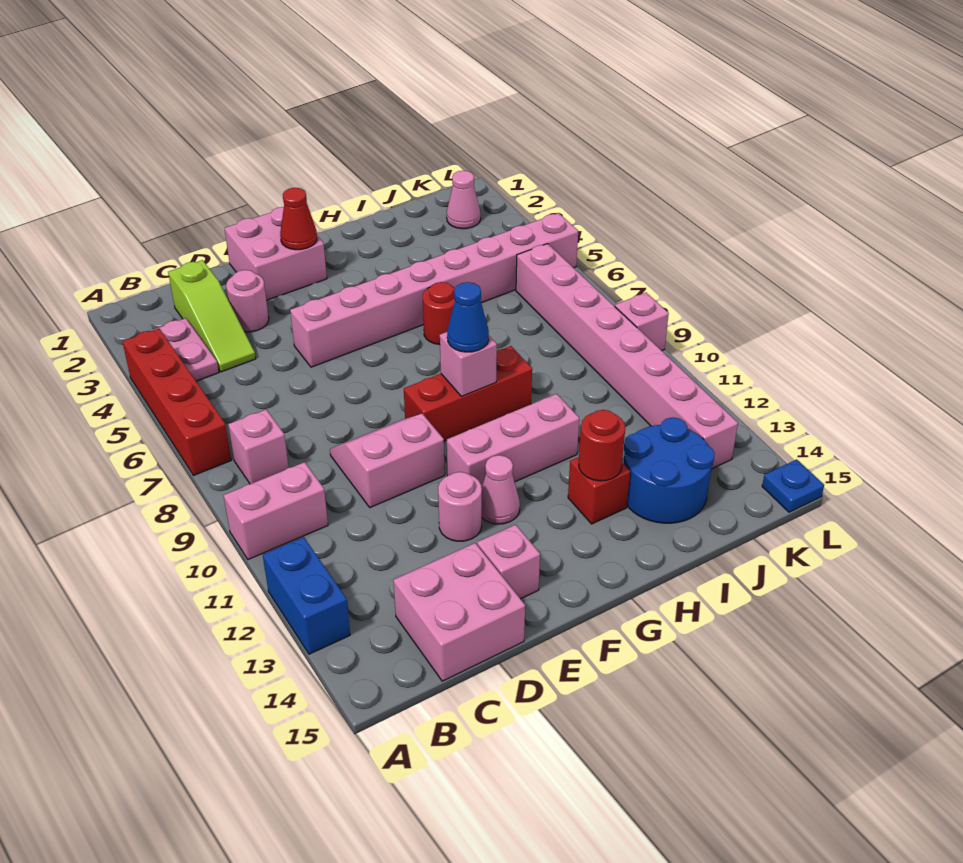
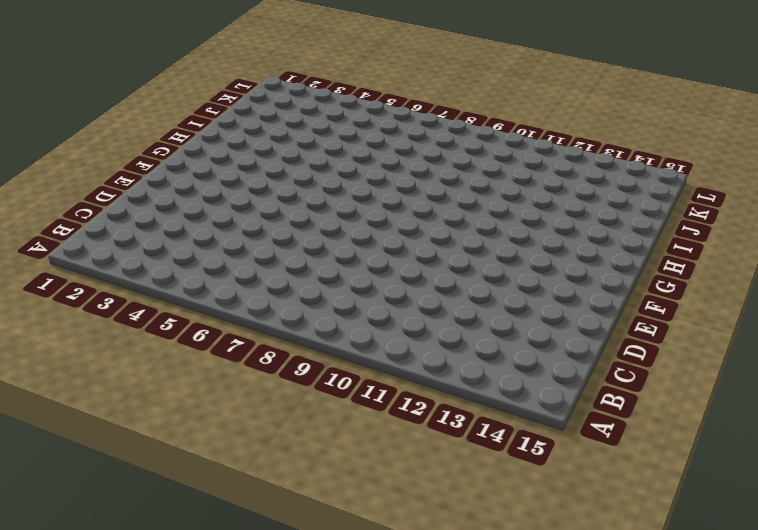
none -> red 1x4 brick [122,328,231,475]
none -> pink 1x2 brick [224,462,328,560]
none -> blue 1x2 brick [263,537,350,654]

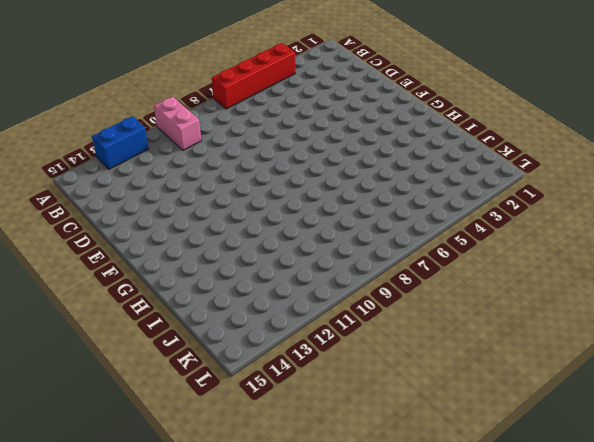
none -> pink 1x2 plate [151,318,219,381]
none -> pink 1x1 brick [228,410,289,484]
none -> lime 1x3 slope [168,260,256,372]

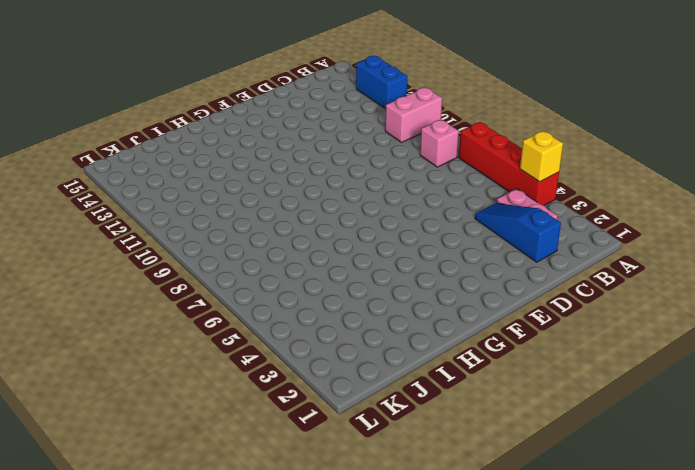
yellow 1x1 brick [520,131,563,182] -> none
blue 1x3 slope [475,203,561,262] -> lime 1x3 slope [168,260,256,372]
none -> pink 2x2 brick [393,543,525,681]
none -> pink 1x1 round brick [226,270,269,332]
none -> pink 2x2 slope [330,414,445,508]

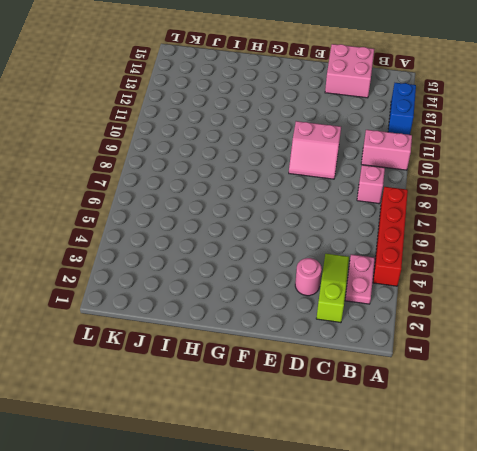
none -> pink 2x2 brick [224,207,327,300]
none -> pink 1x8 brick [290,213,578,367]
none -> pink 1x1 round brick [438,472,482,541]

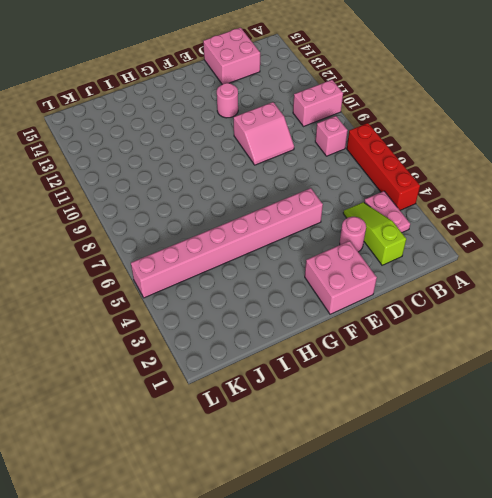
none -> blue 1x2 brick [263,537,350,654]
none -> pink 1x1 brick [477,525,540,599]
none -> red 1x3 brick [404,346,532,441]

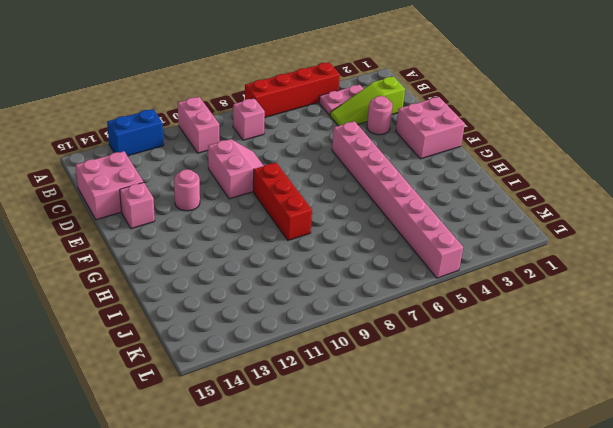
none -> pink 1x3 brick [447,394,579,487]
none -> pink 1x1 cone [482,455,520,524]
none -> red 1x1 round brick [423,282,455,345]

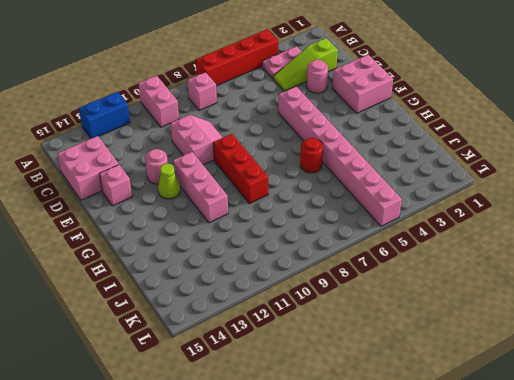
lime 1x1 cone [158,163,180,199] -> pink 1x1 cone [482,455,520,524]
none -> red 1x1 brick [568,457,630,524]
none -> blue 2x2 round brick [623,418,715,523]
none -> pink 1x1 cone [447,171,481,229]

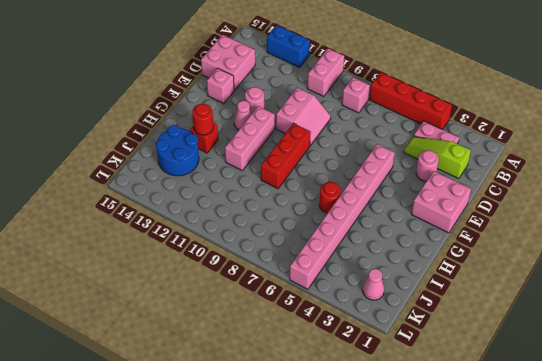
none -> pink 1x8 brick [516,244,738,469]
none -> pink 1x1 brick [615,293,669,351]
none -> blue 1x1 plate [762,459,824,512]

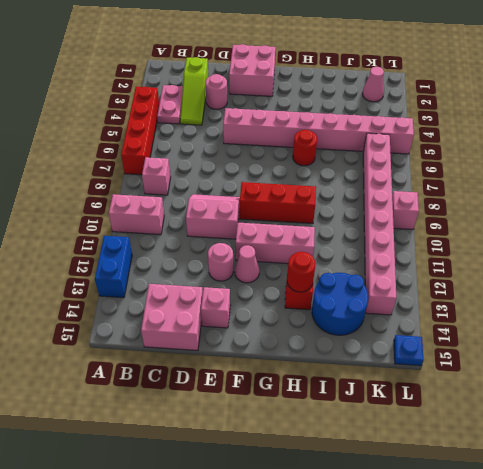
none -> red 1x1 cone [280,188,317,250]
none -> pink 1x1 brick [440,332,497,396]
none -> blue 1x1 cone [447,282,489,352]

